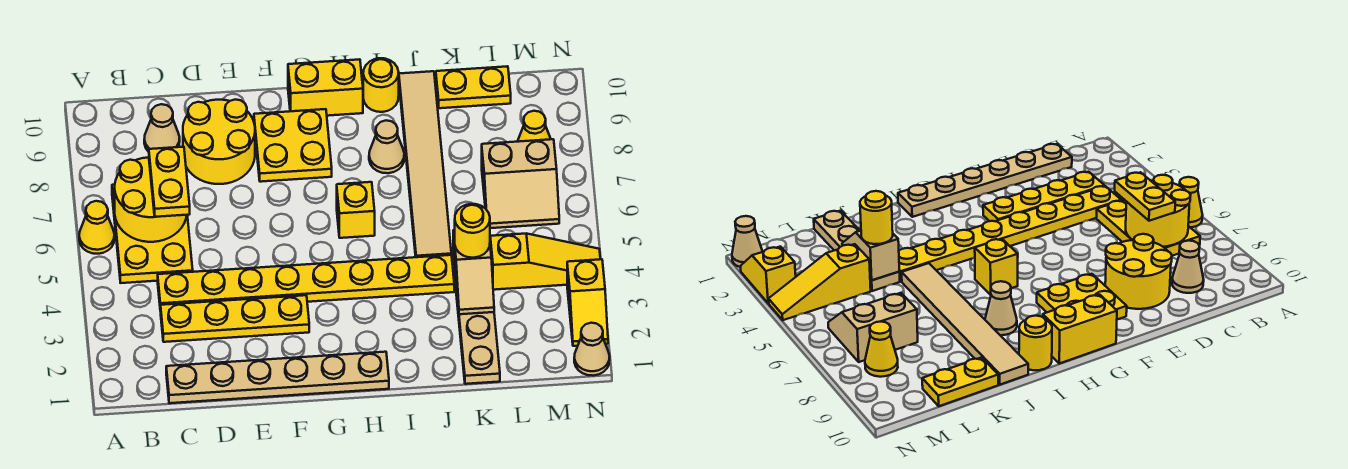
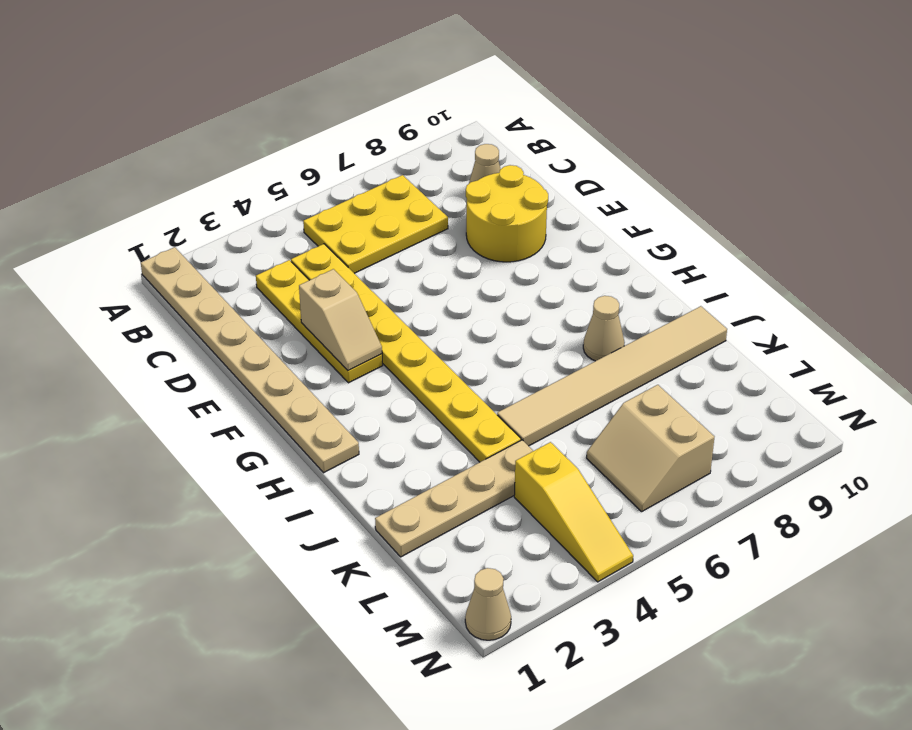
tan 1x8 plate [141,247,359,473] -> tan 1x6 plate [166,352,389,403]
tan 1x2 slope [299,269,382,371] -> tan 1x2 slope turned to [453,230,494,314]
none -> yellow 1x1 cone [79,201,114,254]
none -> yellow 2x2 plate [254,109,332,182]
none -> yellow 1x2 brick [288,59,363,116]

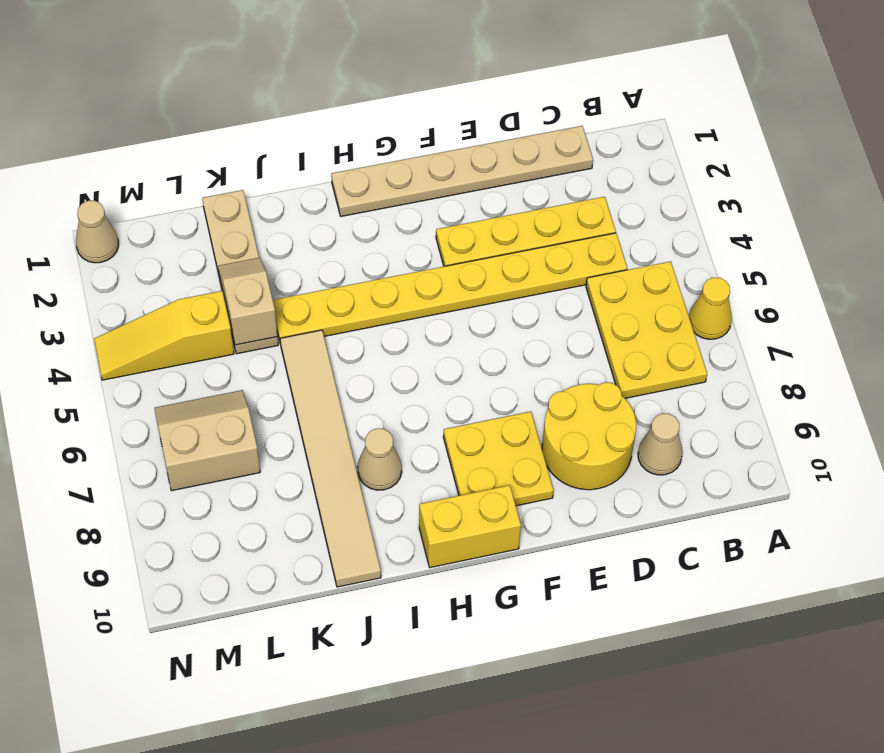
none -> yellow 1x1 brick [337,182,375,238]
none -> yellow 1x1 round brick [363,58,399,112]
none -> yellow 1x2 plate [436,66,511,108]

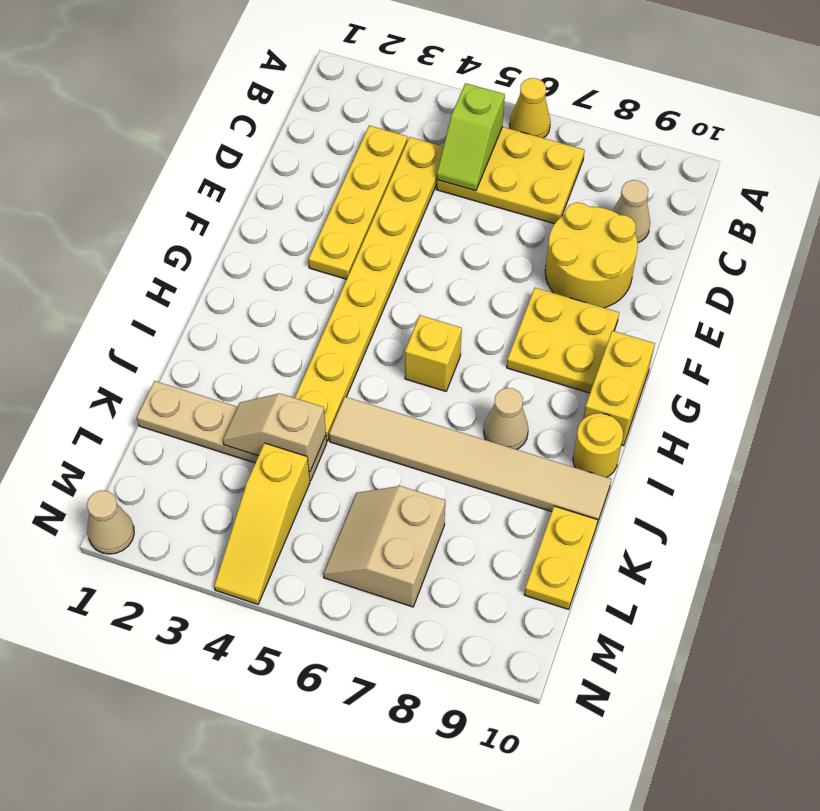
lime 1x2 slope [437,83,505,191] -> none
none -> tan 1x6 plate [166,352,389,403]
none -> yellow 1x1 cone [517,111,551,142]
none -> yellow 1x2 slope [567,259,608,346]

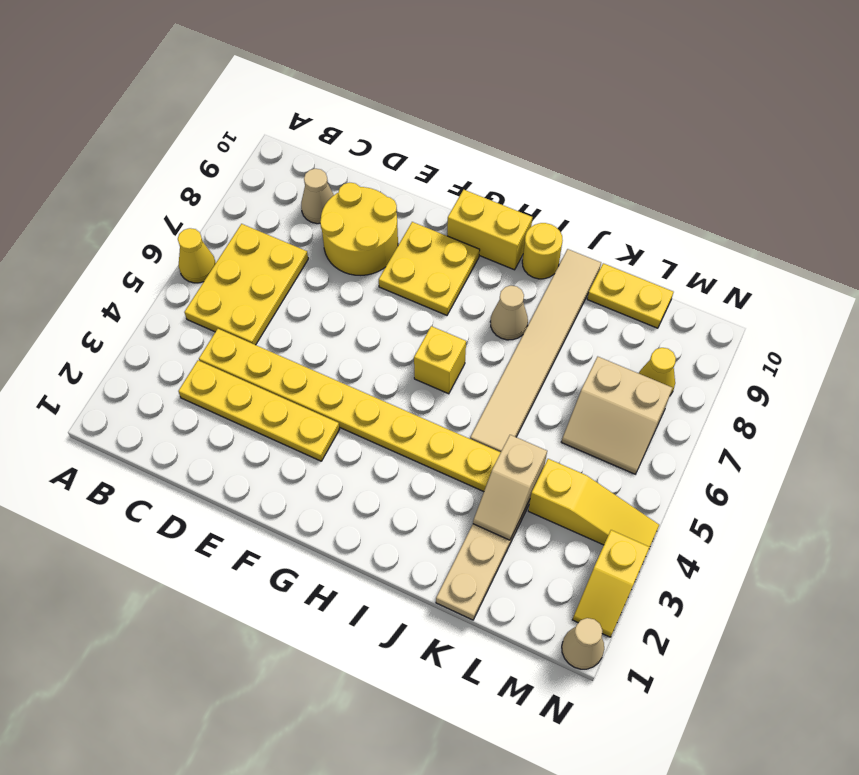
none -> tan 1x6 plate [166,352,389,403]
none -> yellow 2x2 round brick [115,157,187,242]
none -> yellow 1x2 plate [149,147,190,217]

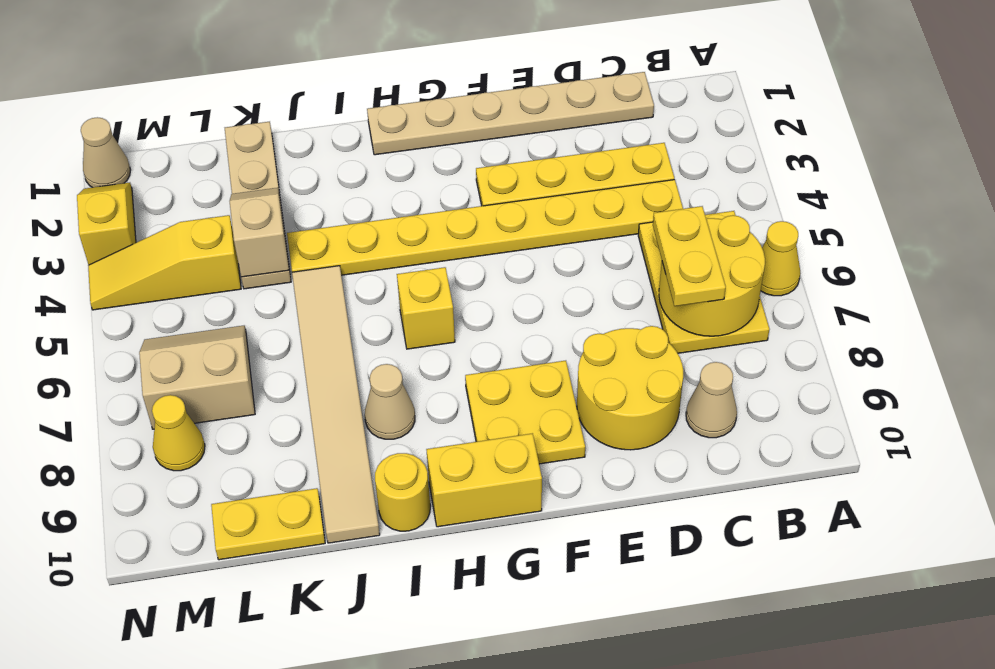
none -> yellow 1x1 round brick [455,204,490,258]

